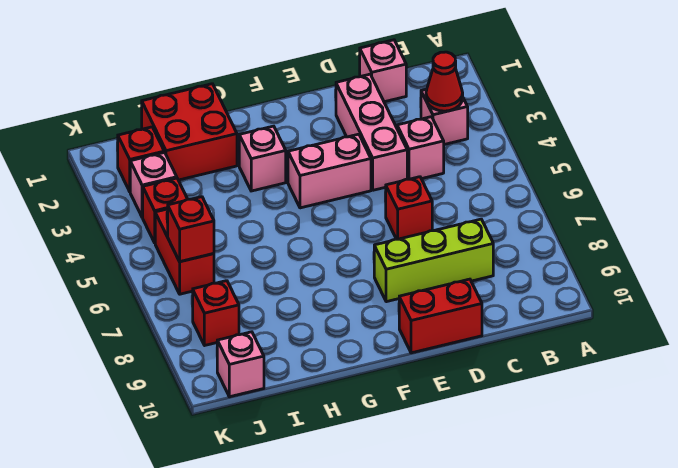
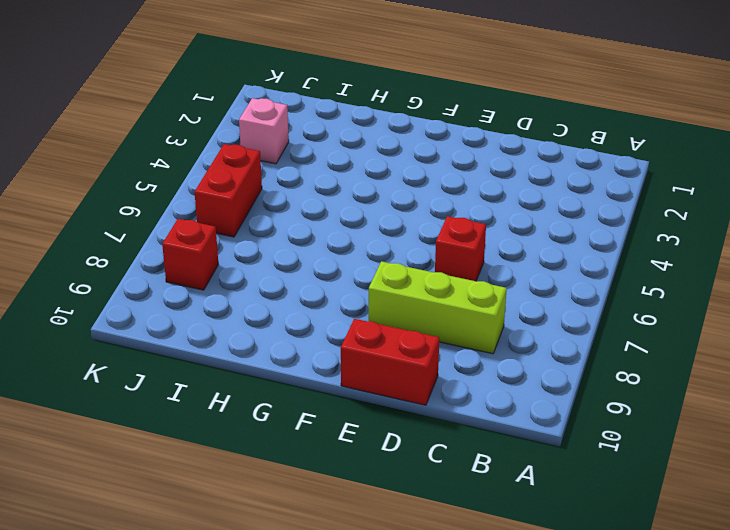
none -> pink 1x1 brick [421,89,468,145]
none -> pink 1x1 brick [360,40,406,102]
none -> pink 1x1 brick [397,117,444,179]

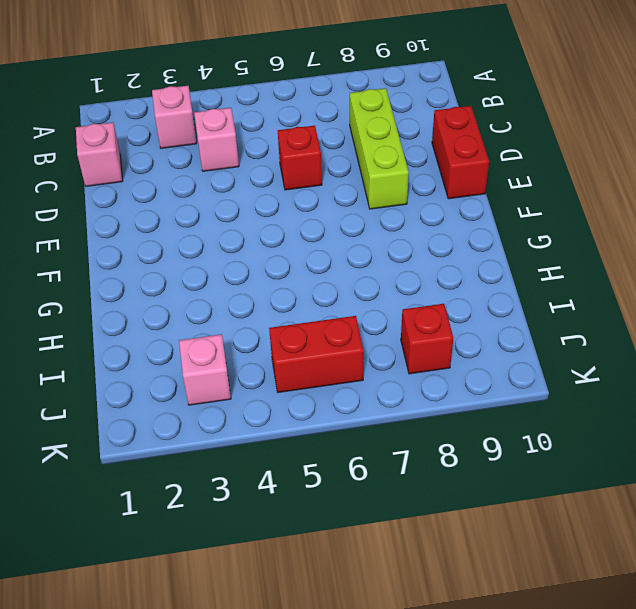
none -> pink 1x3 brick [336,74,407,190]
none -> pink 1x2 brick [288,134,371,208]
none -> pink 1x1 brick [239,126,286,191]

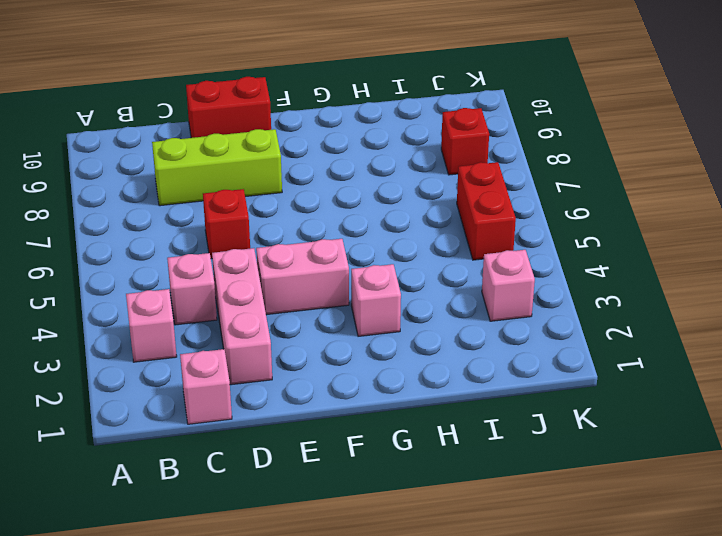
none -> red 2x2 brick [142,84,237,180]
none -> red 1x1 brick [118,127,164,191]
none -> red 1x1 brick [143,178,187,243]

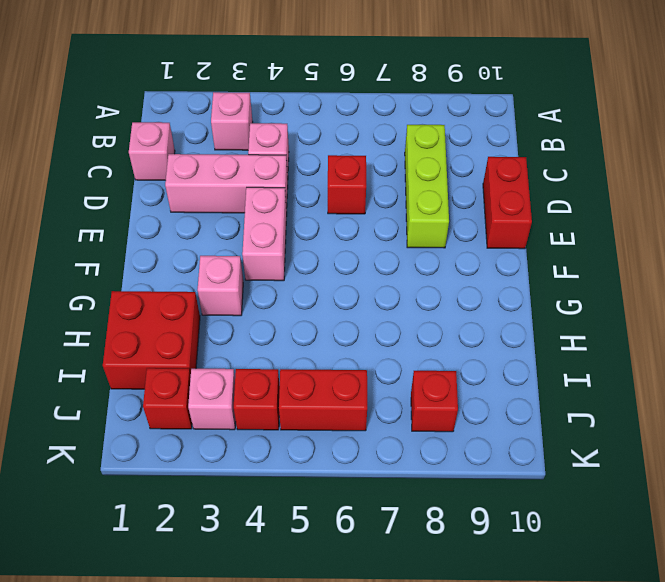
none -> pink 1x1 brick [217,332,264,397]
none -> red 1x1 cone [426,52,463,111]
none -> red 1x1 brick [168,197,214,262]

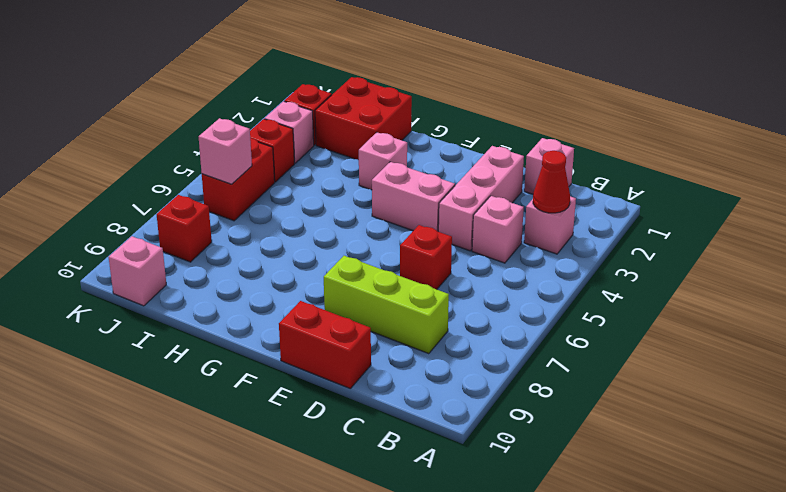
pink 1x1 brick [199,118,252,184] -> red 1x1 brick [168,197,214,262]

